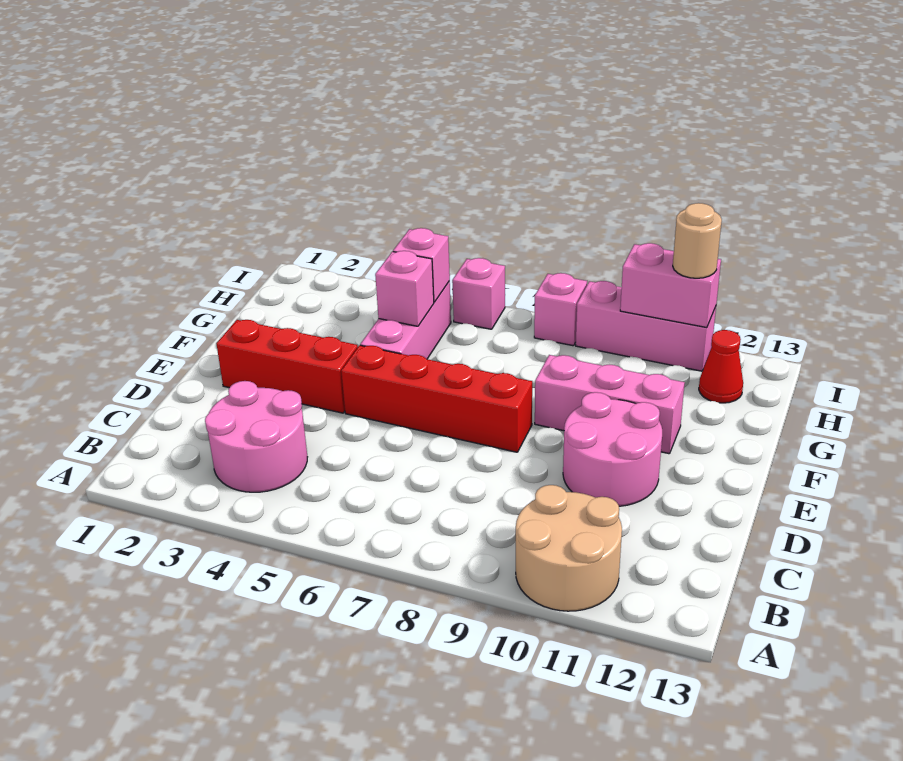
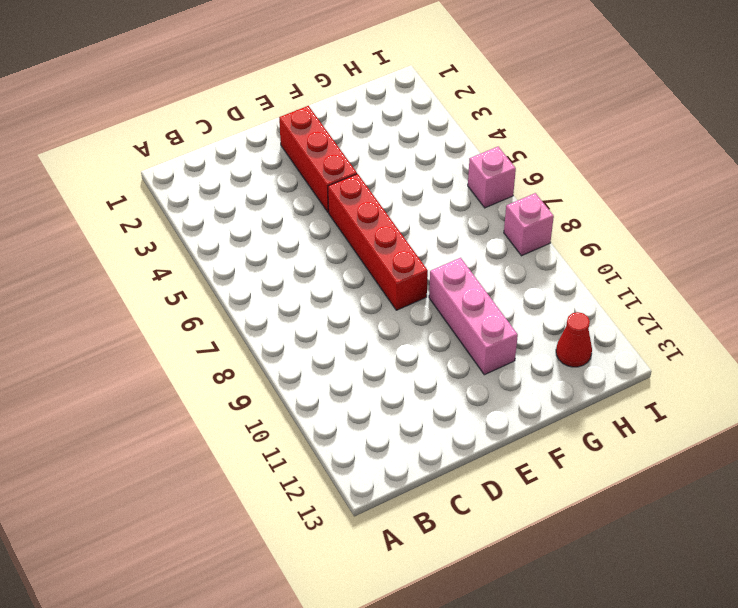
none -> tan 2x2 round brick [516,485,622,611]
none -> pink 2x2 round brick [205,381,307,492]
none -> pink 2x2 round brick [563,392,662,506]

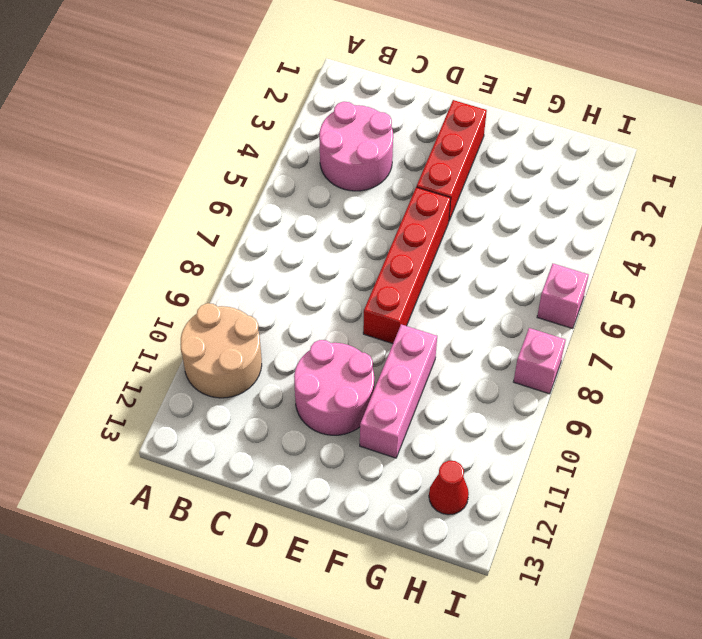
none -> pink 1x3 brick [360,281,451,359]
none -> pink 1x3 brick [576,281,716,371]
none -> pink 1x1 brick [375,251,434,326]

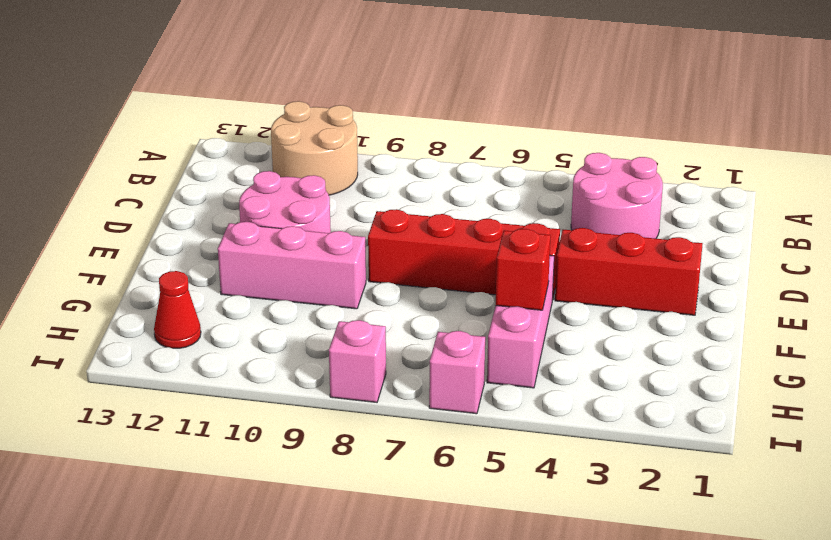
red 1x1 brick [496,229,551,310] -> pink 1x1 brick [375,251,434,326]
none -> pink 1x3 brick [576,281,716,371]
none -> pink 1x1 brick [393,228,450,302]
none -> pink 1x2 brick [620,243,721,328]

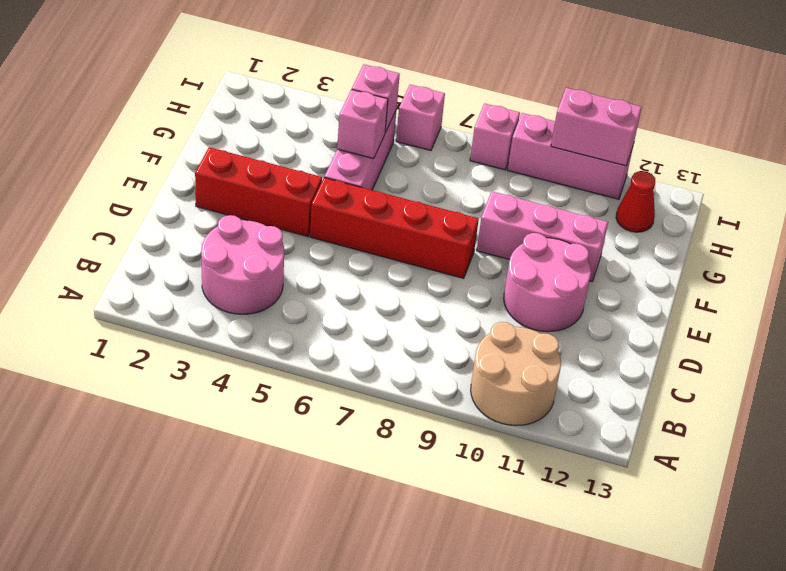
none -> tan 1x1 round brick [673,203,722,278]

